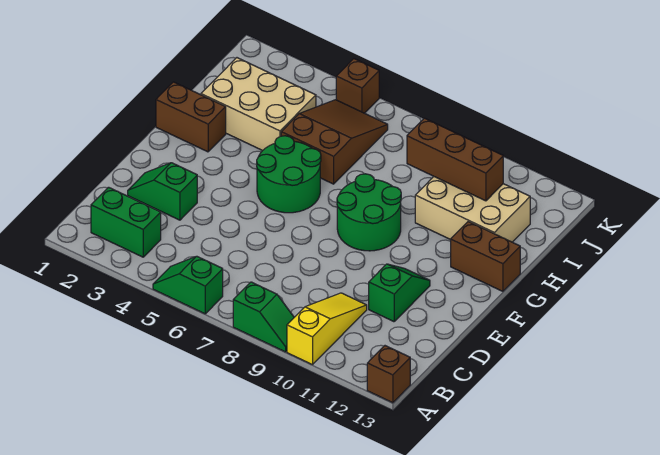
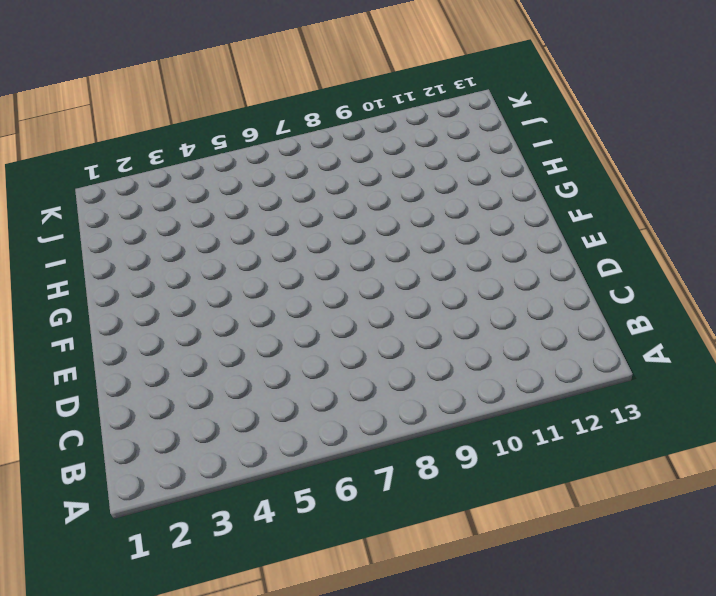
none -> green 1x2 slope [153,256,223,314]
none -> green 1x2 slope [233,282,294,352]
none -> yellow 1x3 slope [287,293,367,365]

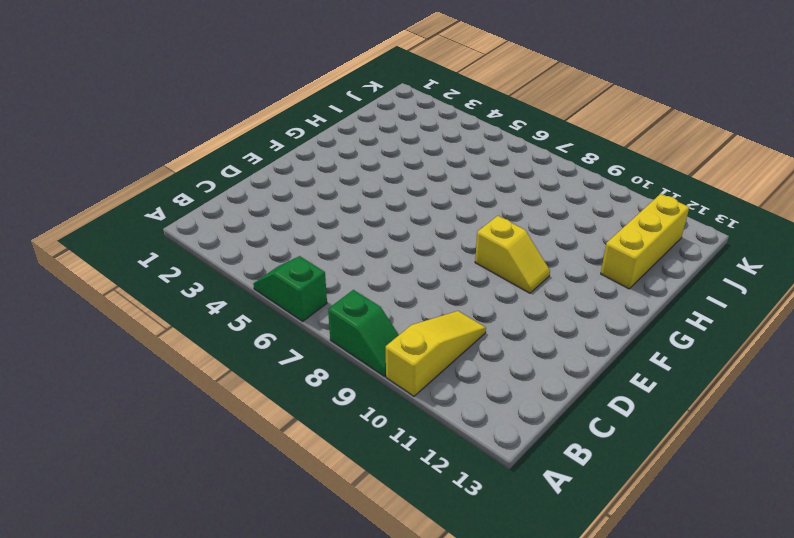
yellow 1x2 slope [475,216,550,293] -> green 2x2 round brick [337,174,401,251]
yellow 1x3 brick [601,194,689,289] -> tan 2x3 brick [415,177,530,242]
none -> brown 1x1 brick [367,346,410,403]
none -> green 1x2 brick [91,187,161,257]
none -> green 1x2 slope [128,163,197,220]

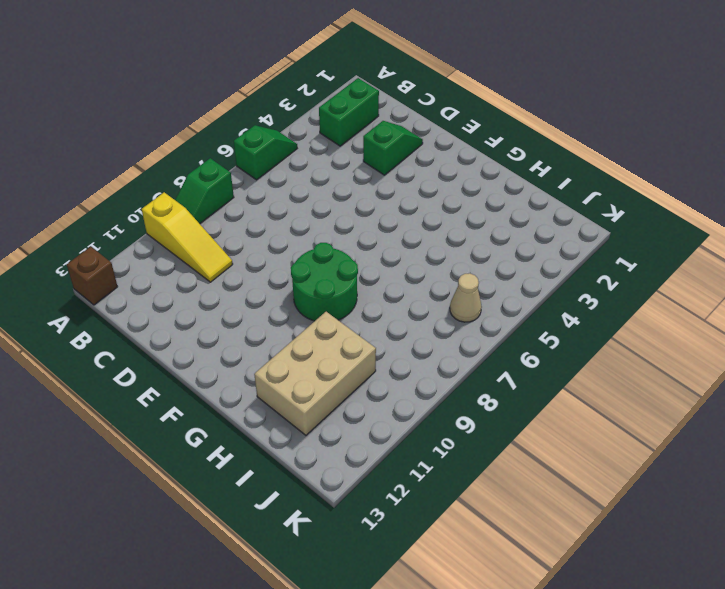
tan 1x1 cone [450,273,481,322] -> brown 2x3 slope [281,100,388,184]
none -> green 1x2 slope [369,264,430,322]
none -> green 2x2 round brick [257,136,321,213]
none -> brown 1x2 brick [156,82,226,152]

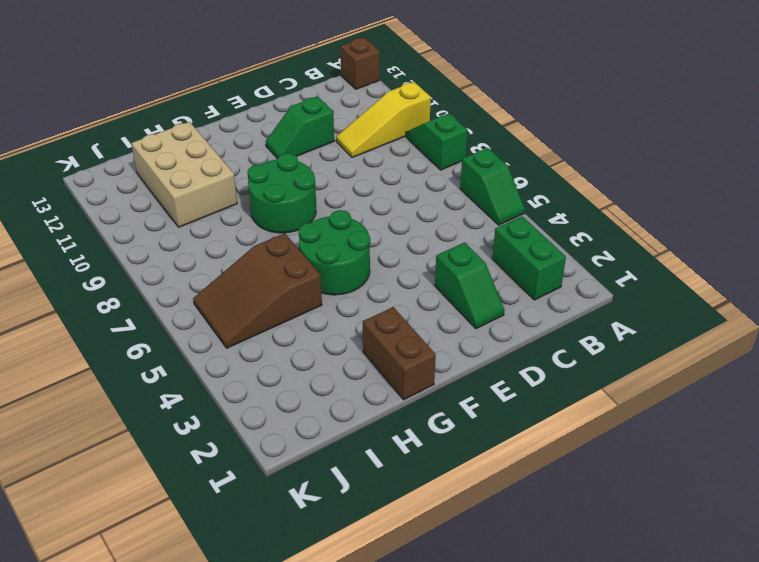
none -> brown 1x2 brick [451,222,520,291]
none -> tan 2x3 brick [201,58,316,151]
none -> brown 1x1 brick [336,59,379,113]

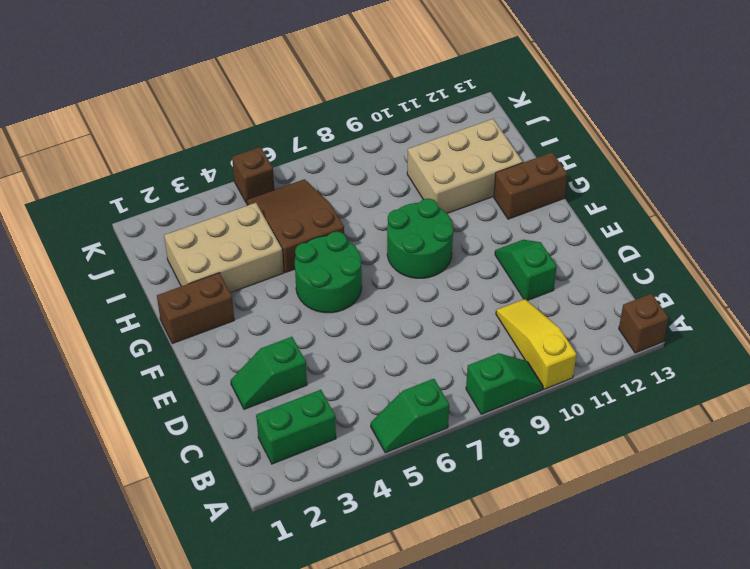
none -> brown 1x3 brick [407,118,503,201]

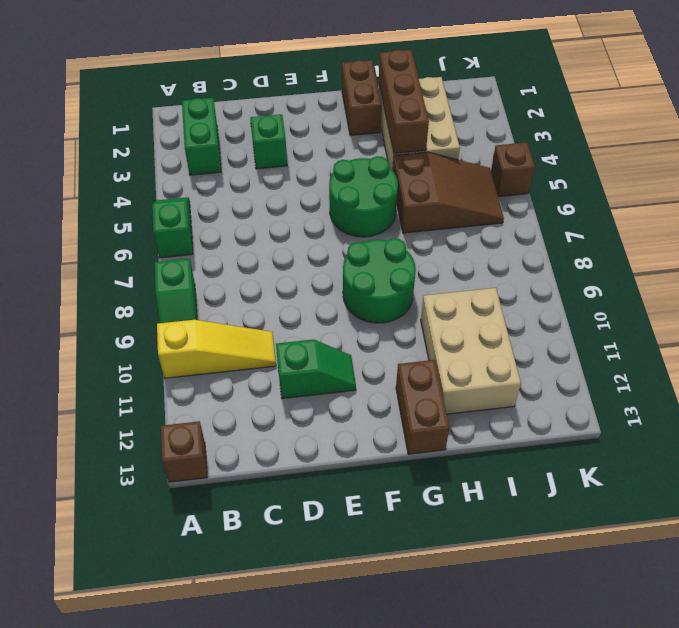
brown 1x3 brick [379,50,429,154] -> brown 1x3 brick moved to [407,118,503,201]

